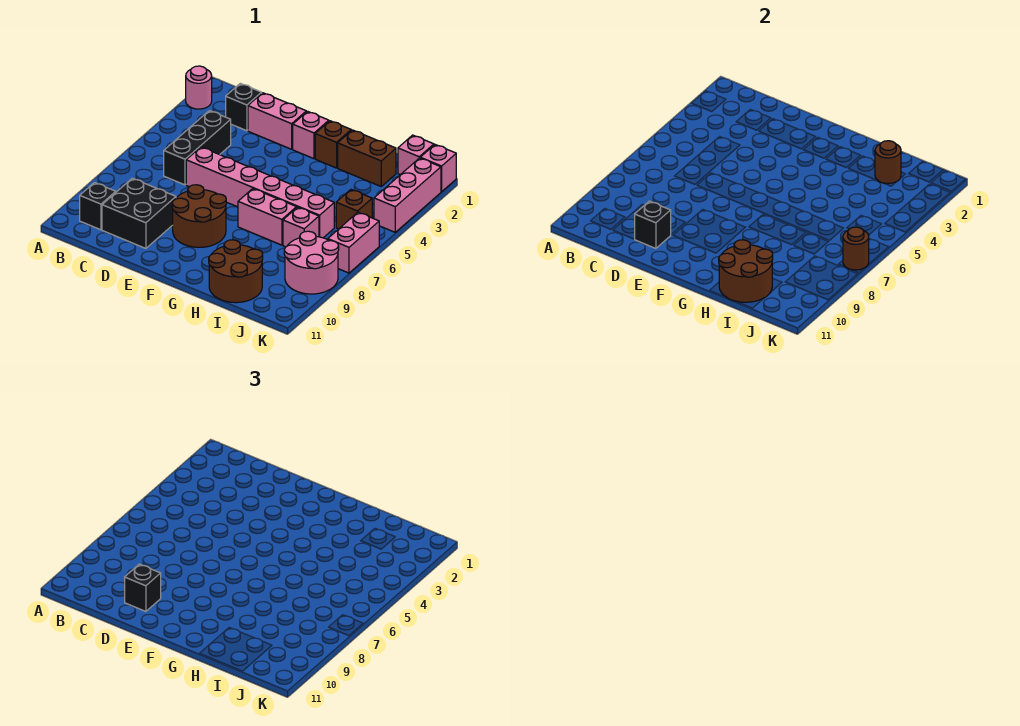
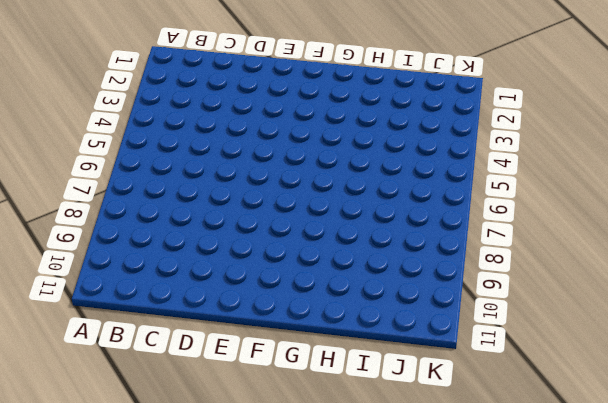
none -> pink 1x1 round brick [186,66,212,109]
none -> black 1x1 brick [80,183,116,230]
none -> black 1x1 brick [226,83,262,131]

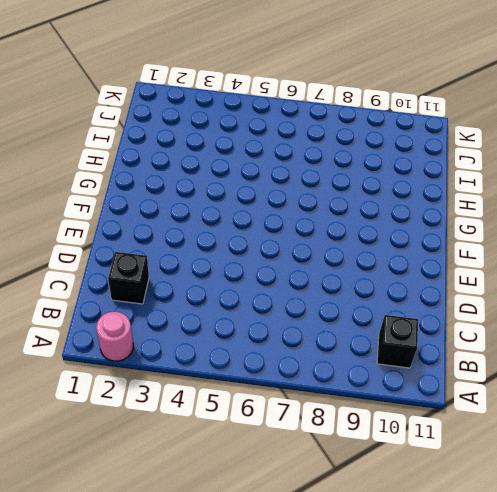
none -> black 1x3 brick [164,111,231,185]
none -> black 2x2 brick [102,178,176,248]
none -> pink 1x2 brick [248,93,306,149]

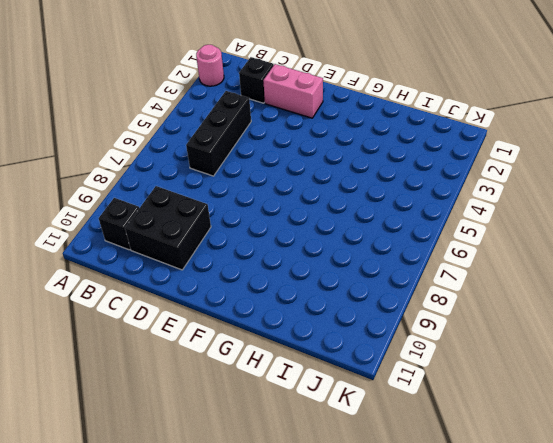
none -> pink 1x6 brick [186,147,334,238]
none -> brown 2x2 round brick [172,185,226,247]
none -> pink 1x1 brick [293,111,329,159]

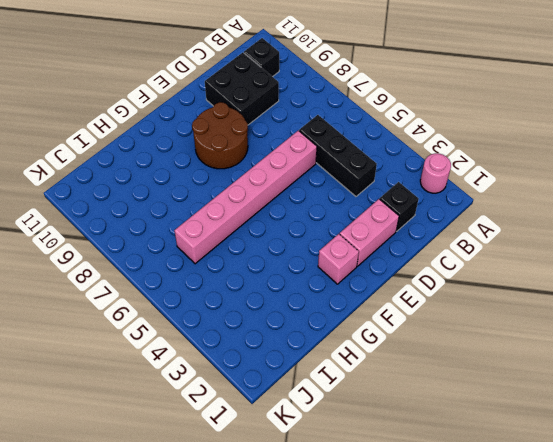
none -> brown 1x1 brick [315,121,351,168]
none -> pink 1x2 brick [238,189,297,245]
none -> brown 1x2 brick [338,130,396,186]

